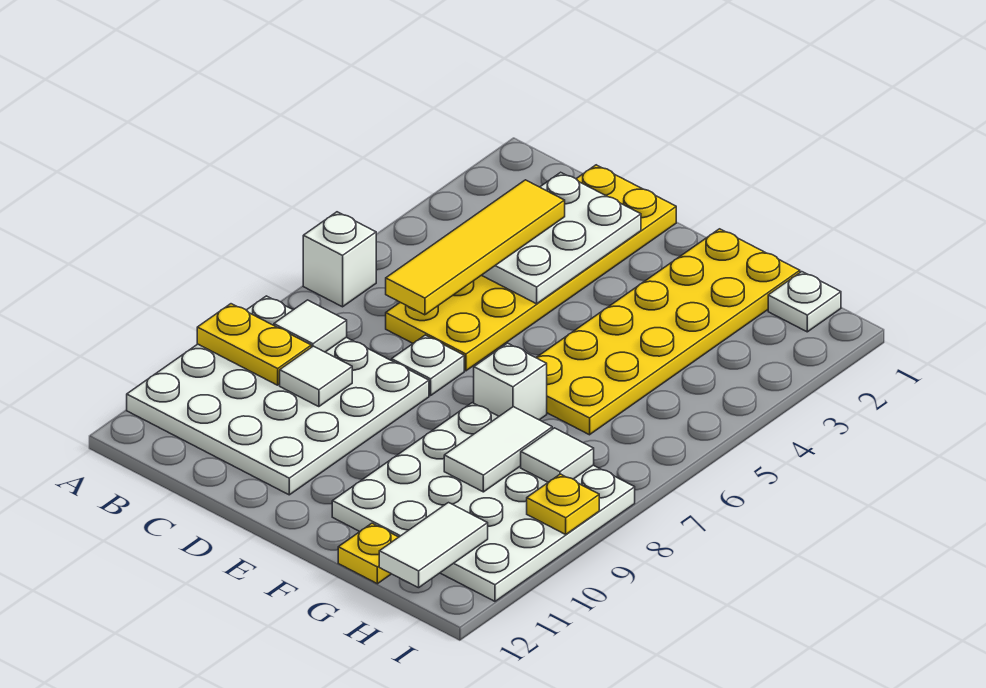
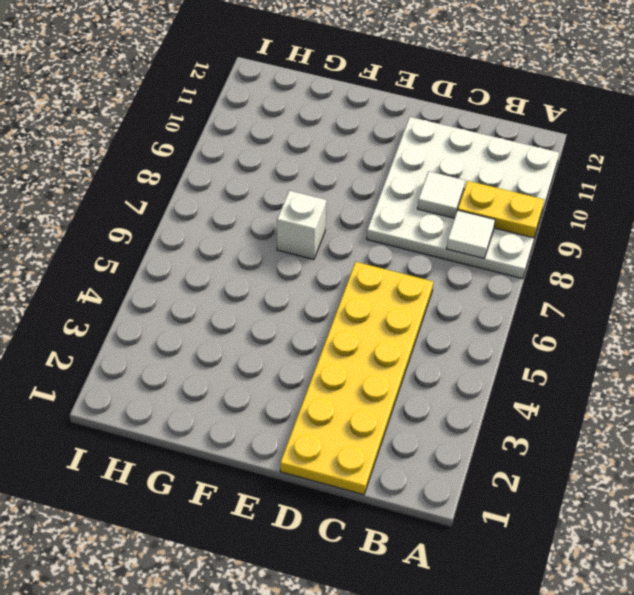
none -> white 1x1 brick [303,212,376,307]
none -> white 1x1 plate [392,335,464,396]
none -> yellow 2x6 plate [536,229,800,435]

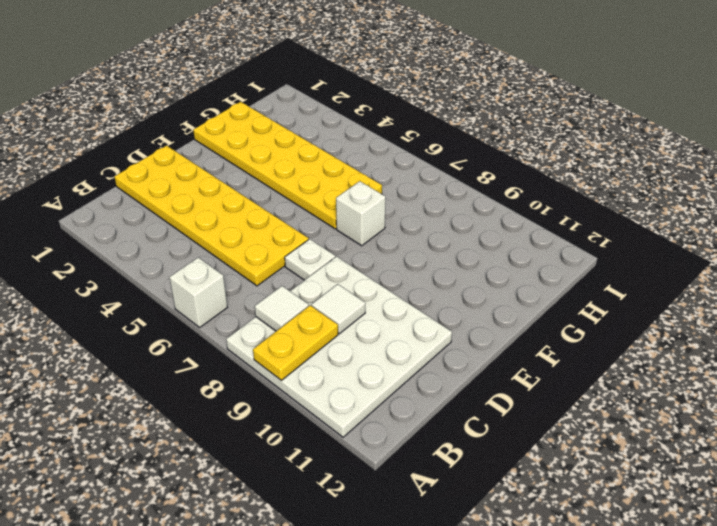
none -> white 4x4 plate [332,403,635,601]
none -> yellow 1x1 plate [338,523,398,584]
none -> white 1x1 plate [768,272,841,332]

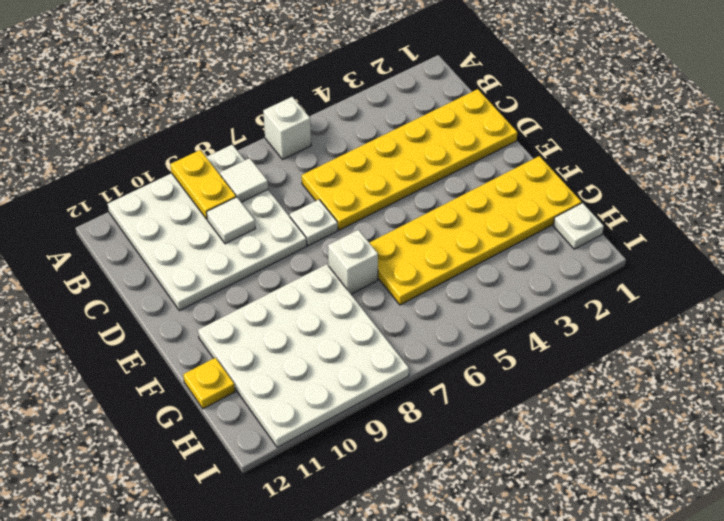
none -> white 2x3 plate [482,172,641,304]
none -> white 1x2 tile [444,407,552,492]
none -> white 1x1 tile [521,428,594,482]

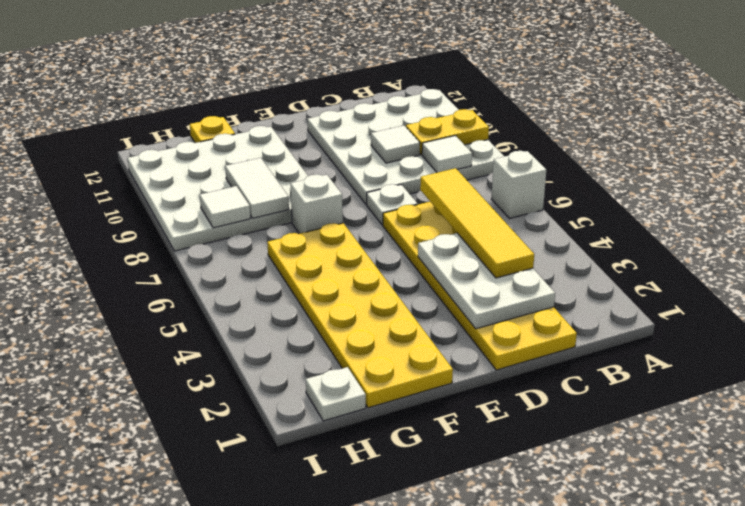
none -> white 1x2 tile [379,503,488,588]
none -> yellow 1x1 plate [527,474,599,534]

